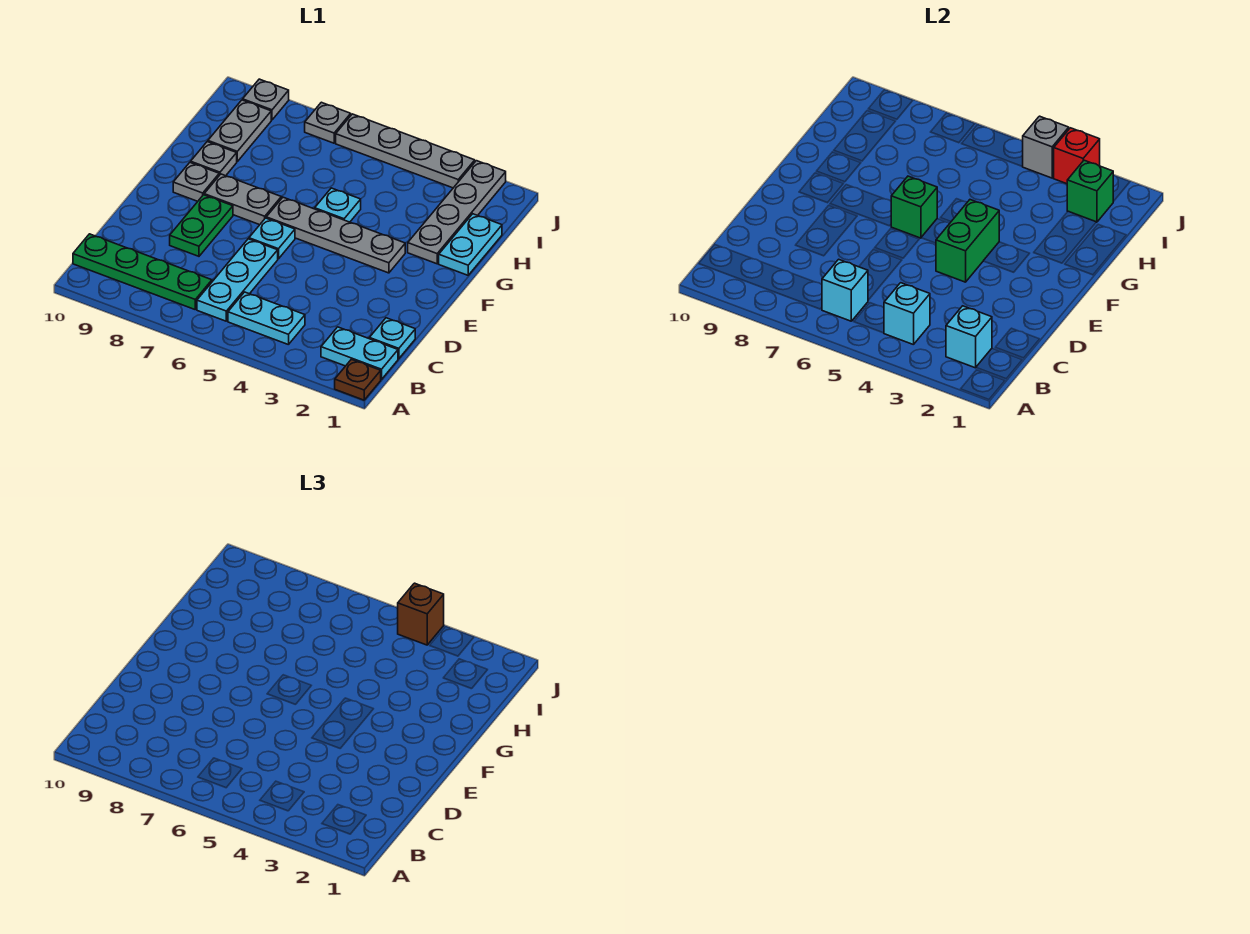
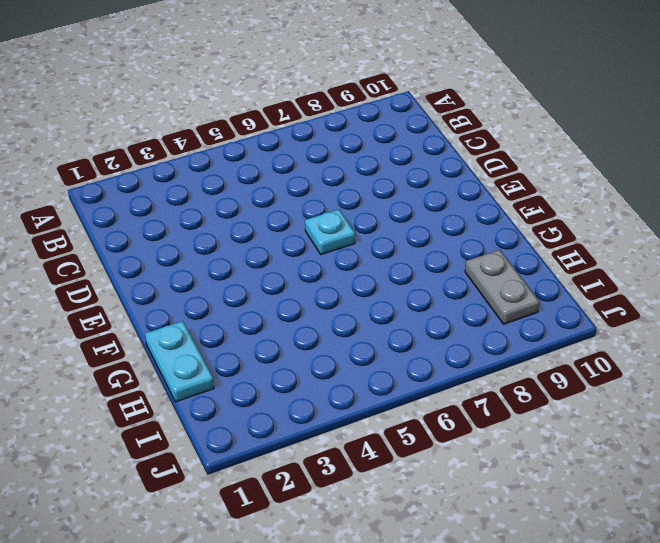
none -> brown 1x1 plate [335,359,381,400]
none -> cyan 1x2 plate [321,327,398,379]
none -> cyan 1x2 plate [228,292,305,345]

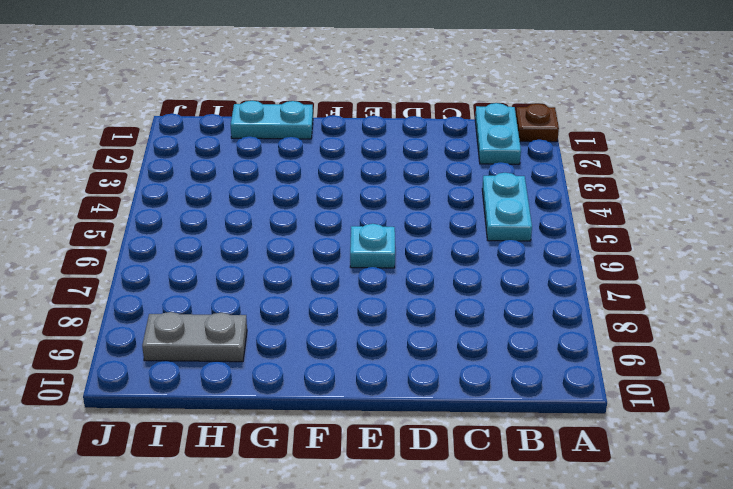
none -> cyan 1x3 plate [197,239,278,321]
none -> green 1x4 plate [73,234,212,309]
none -> cyan 1x1 plate [369,318,415,359]

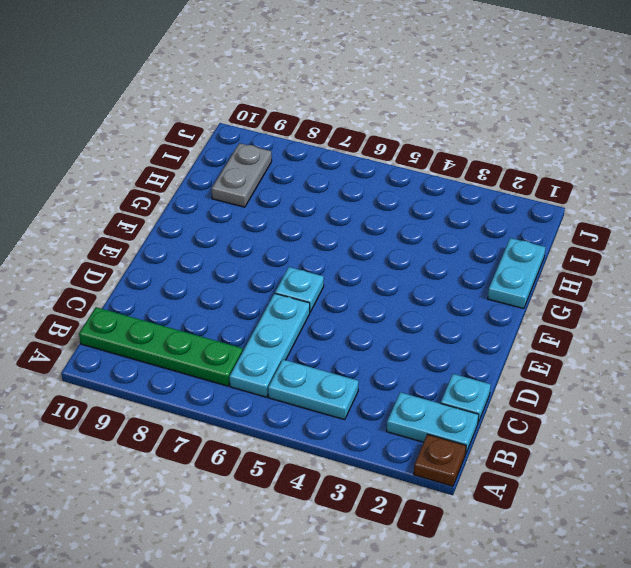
none -> green 1x2 plate [170,195,233,256]
none -> grey 1x4 plate [266,197,405,273]
none -> grey 1x2 plate [204,174,281,225]

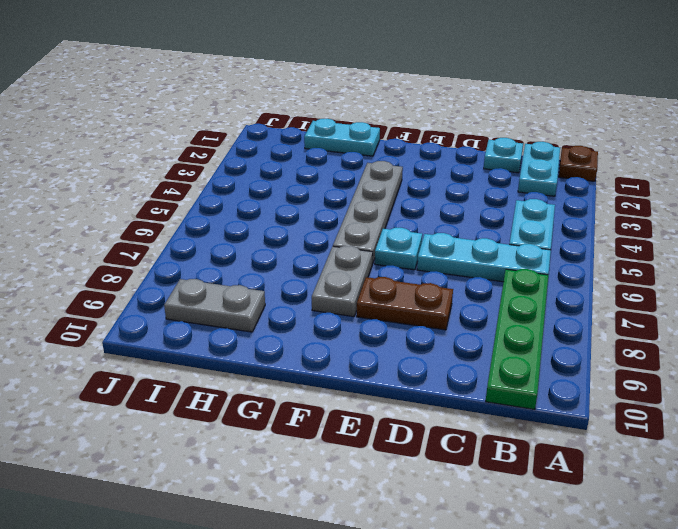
brown 1x2 plate [357,277,453,330] -> green 1x2 plate [170,195,233,256]
none -> grey 1x1 plate [173,162,219,201]
none -> grey 1x4 plate [408,161,506,264]
none -> cyan 1x1 plate [315,188,361,222]

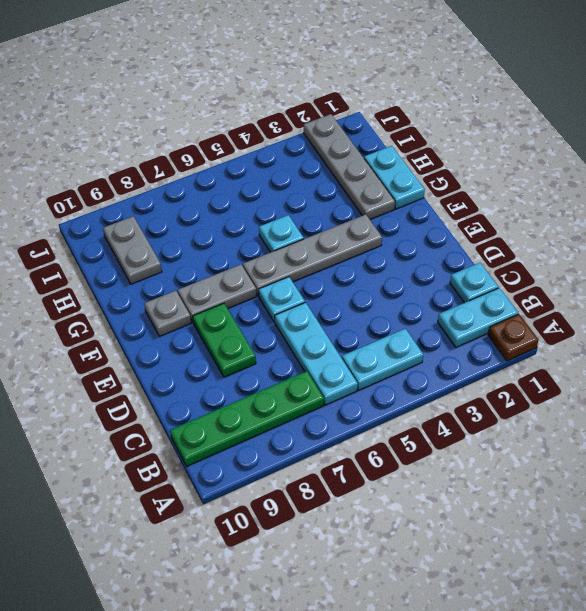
none -> grey 1x1 plate [191,142,237,176]
none -> grey 1x4 plate [336,114,475,188]
none -> grey 1x1 plate [305,102,351,143]

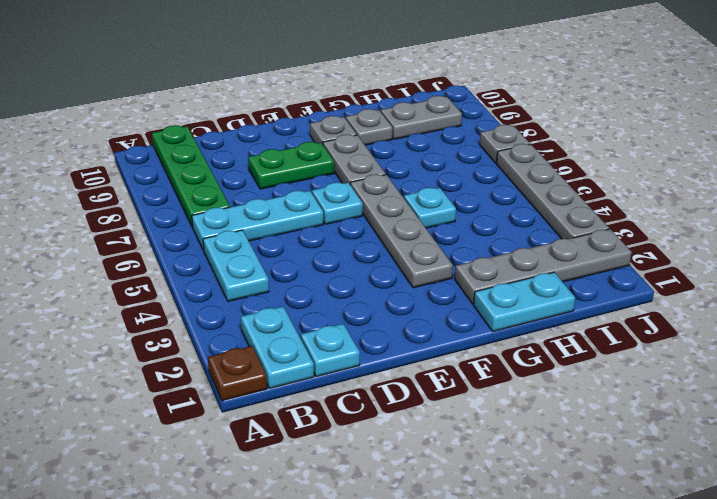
none -> grey 1x1 plate [243,79,289,120]
none -> cyan 1x1 brick [946,306,992,368]
none -> cyan 1x1 brick [884,283,930,345]

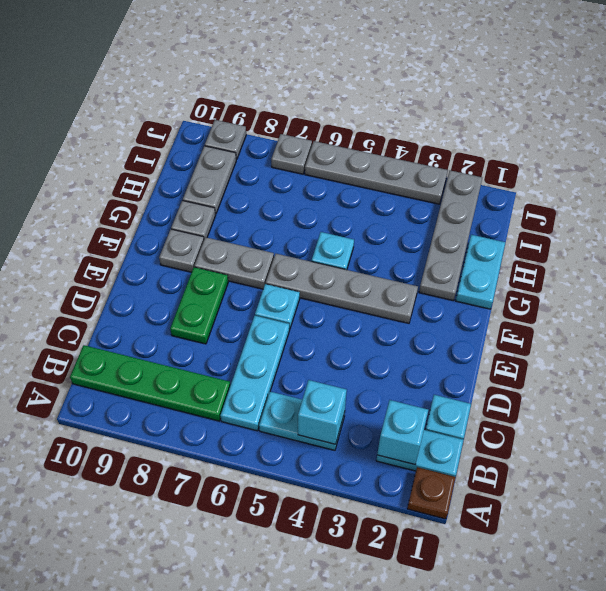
none -> cyan 1x1 brick [822,259,868,321]
none -> green 1x2 brick [936,200,999,282]
none -> green 1x1 brick [891,176,937,238]

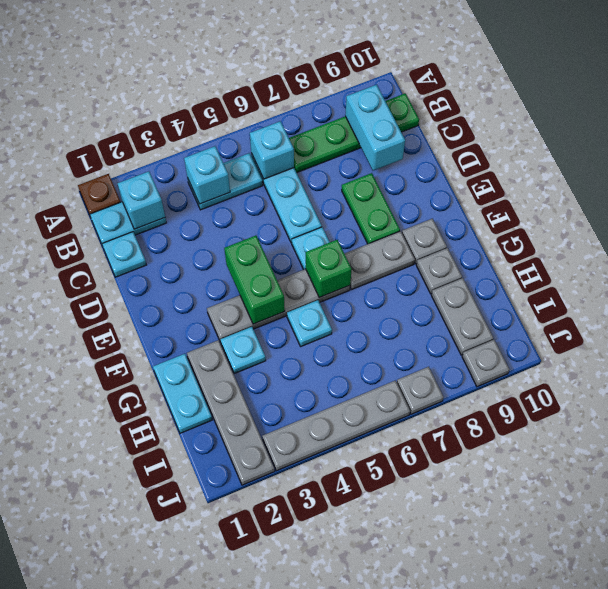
cyan 1x2 brick [345,85,405,171] -> none
cyan 1x1 plate [220,327,266,374] -> none
none -> green 1x1 brick [1067,160,1113,222]
none -> red 1x1 brick [1054,128,1100,184]
none -> grey 1x1 brick [1022,116,1069,178]

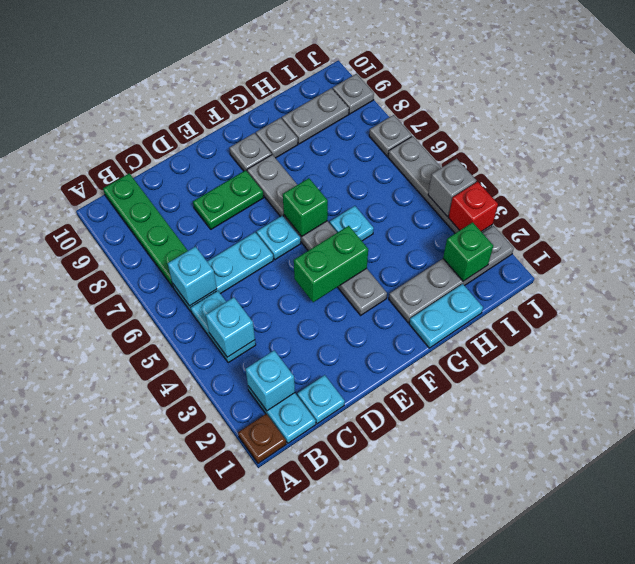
none -> brown 1x1 brick [398,583,444,645]

